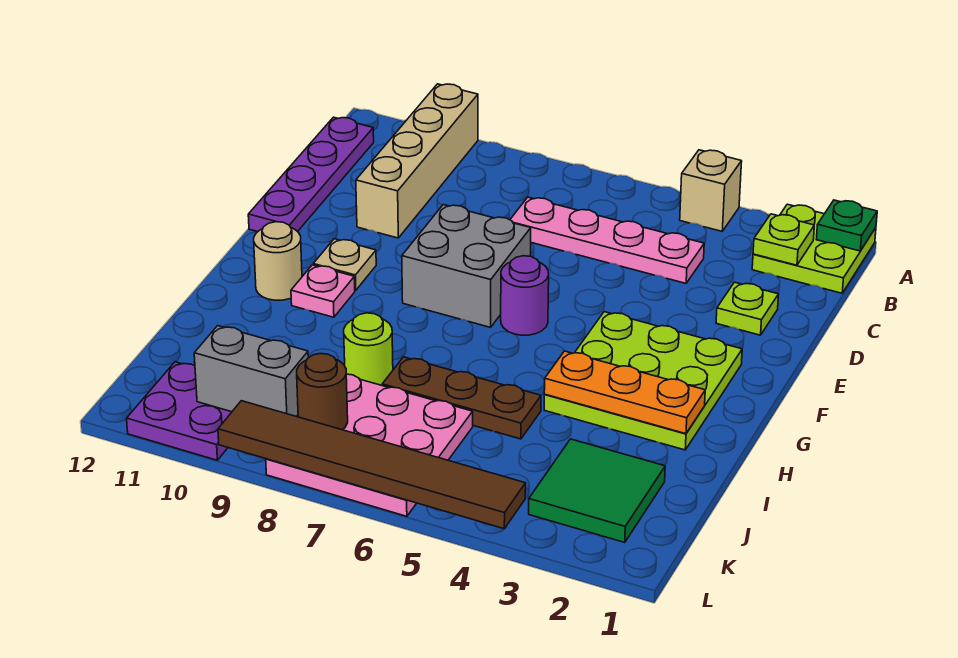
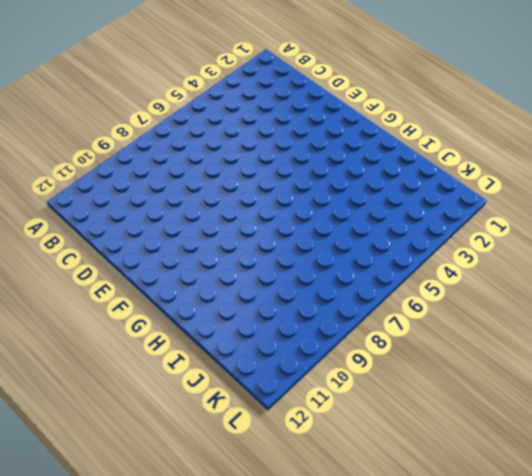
none -> lime 2x2 plate [752,204,876,293]
none -> tan 1x1 brick [680,150,742,231]
none -> tan 1x4 brick [356,84,478,238]

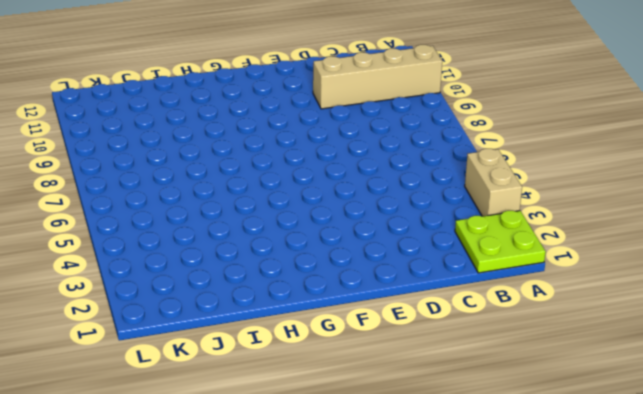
tan 1x2 brick [465,149,522,216] -> tan 1x1 brick [680,150,742,231]
none -> purple 1x4 plate [248,117,374,232]
none -> pink 1x4 plate [510,197,704,283]
none -> lime 1x1 plate [716,282,779,335]

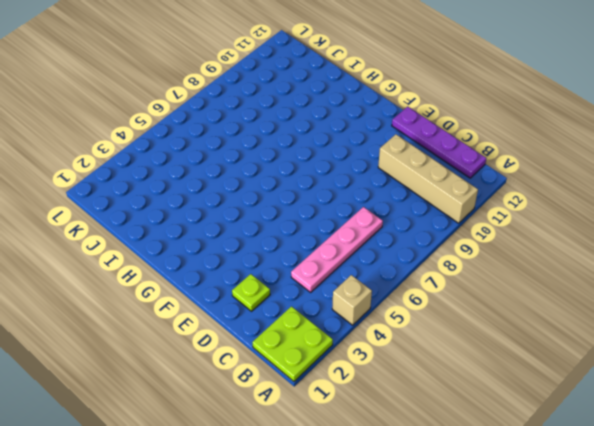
none -> grey 2x2 brick [402,205,531,327]
none -> lime 3x3 plate [544,312,742,450]
none -> purple 1x1 round brick [501,256,549,335]

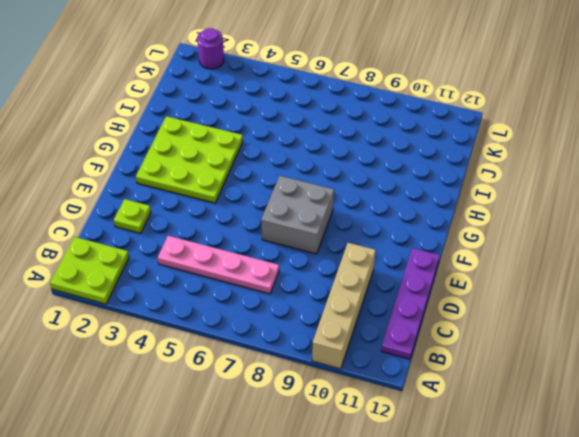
purple 1x1 round brick [197,28,224,69] -> purple 1x1 round brick moved to [501,256,549,335]
none -> tan 1x1 brick [680,150,742,231]
none -> tan 1x1 plate [313,239,376,290]
none -> pink 1x1 plate [291,265,355,317]

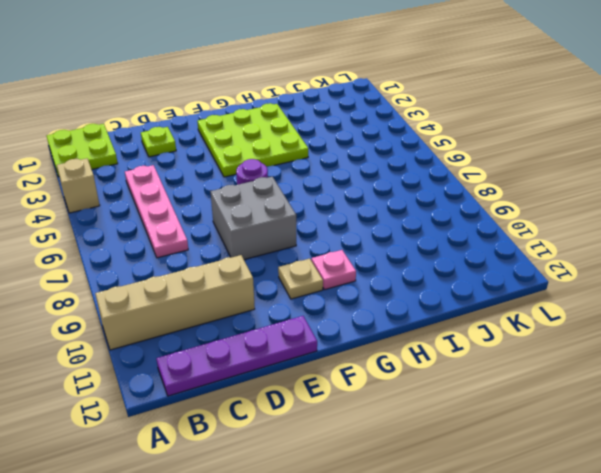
none -> tan 1x1 round brick [254,222,302,300]
none -> brown 1x3 plate [382,357,541,439]
none -> lime 1x1 round brick [344,313,393,385]

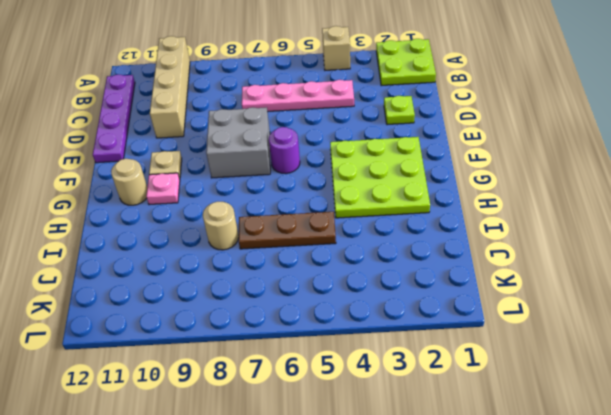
tan 1x1 round brick [203,202,239,250] -> lime 1x1 round brick [344,313,393,385]
none -> green 2x2 tile [529,439,665,542]
none -> pink 3x3 plate [266,374,473,516]
none -> purple 2x2 plate [127,362,231,460]

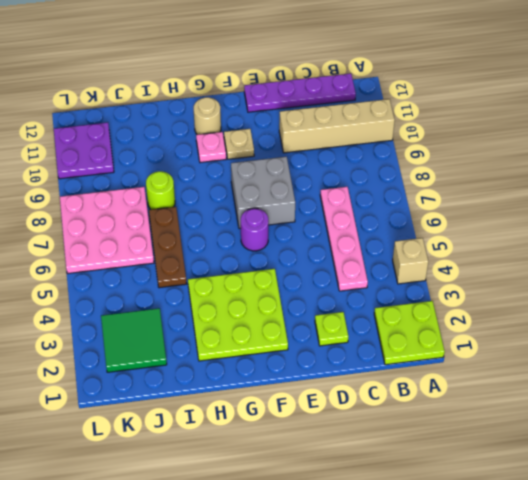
none -> green 1x1 plate [816,200,877,251]
none -> lime 1x1 plate [753,214,814,265]
none -> orange 1x3 plate [544,351,705,434]

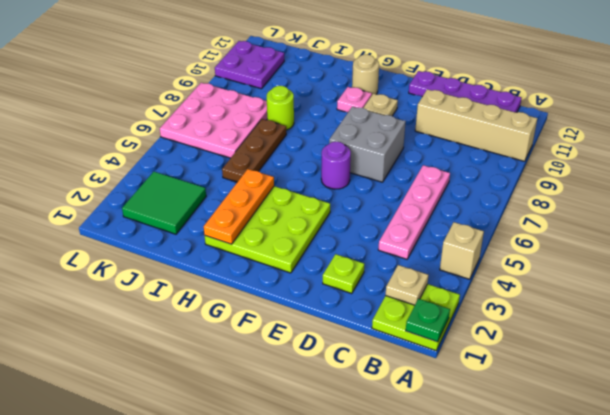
tan 1x1 plate [385,265,428,305] -> lime 1x1 plate [753,214,814,265]
none -> brown 1x1 round brick [297,353,348,430]
none -> grey 1x2 brick [194,326,308,416]
none -> brown 1x6 tile [218,401,526,529]

